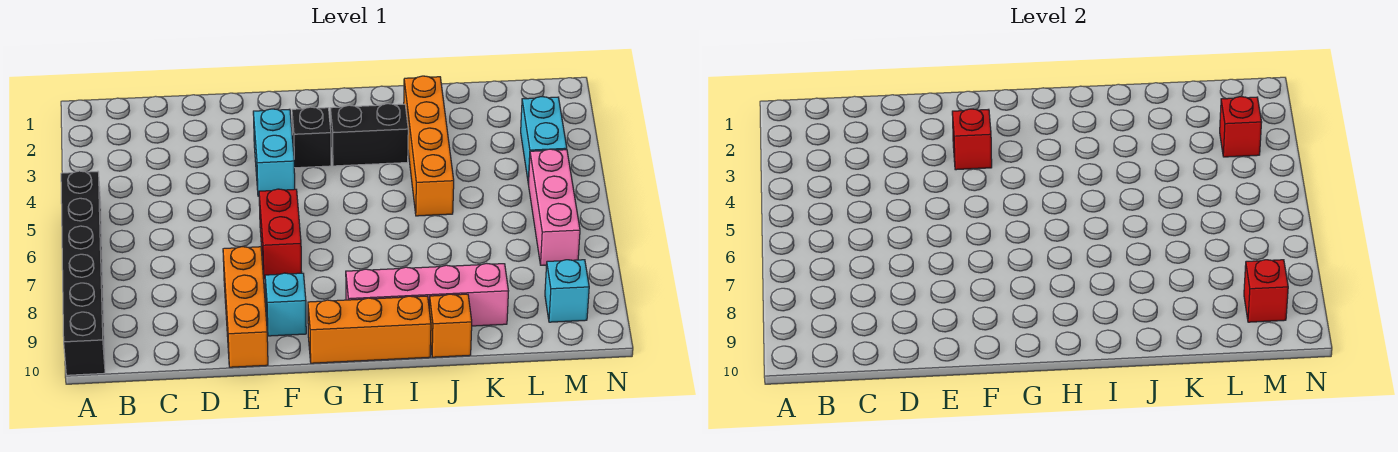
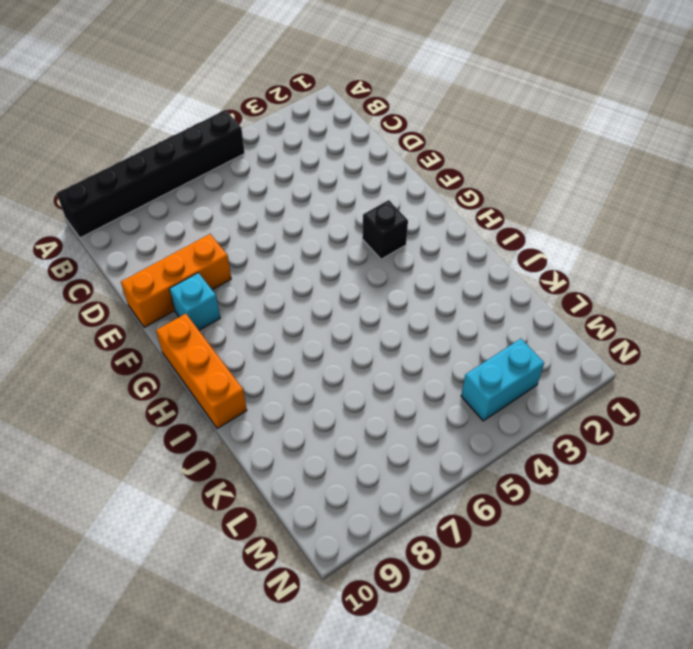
none -> cyan 1x2 brick [253,109,295,196]
none -> red 1x2 brick [259,189,302,279]
none -> black 1x2 brick [330,104,408,166]

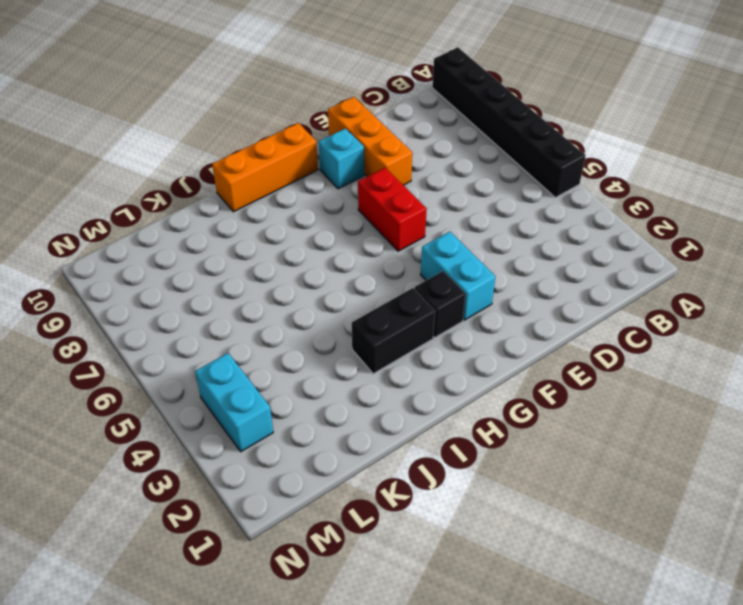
none -> pink 1x4 brick [346,263,508,326]
none -> orange 1x4 brick [404,76,454,216]
none -> orange 1x1 brick [429,294,472,357]

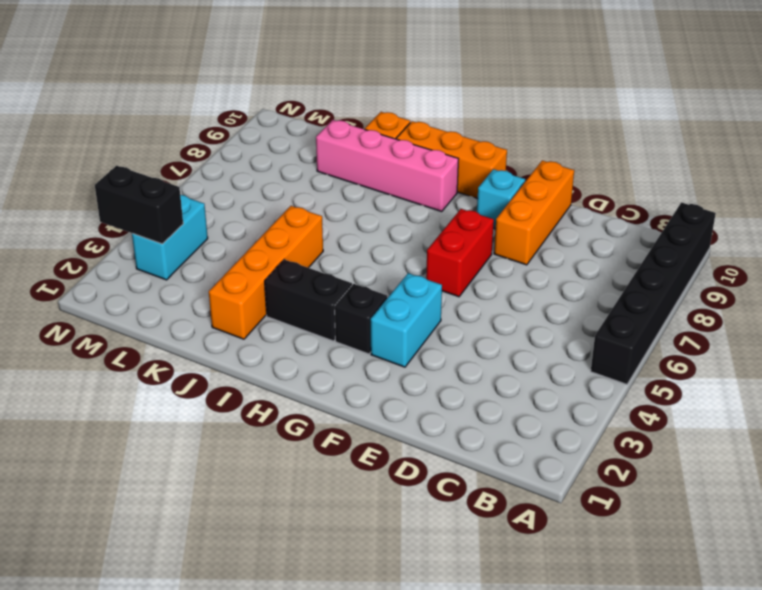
black 1x2 brick [95,166,183,244] -> red 1x1 brick [1220,97,1262,157]
none -> pink 1x3 brick [528,149,580,265]
none -> cyan 1x1 brick [545,260,589,322]
none -> red 1x1 brick [952,109,992,170]

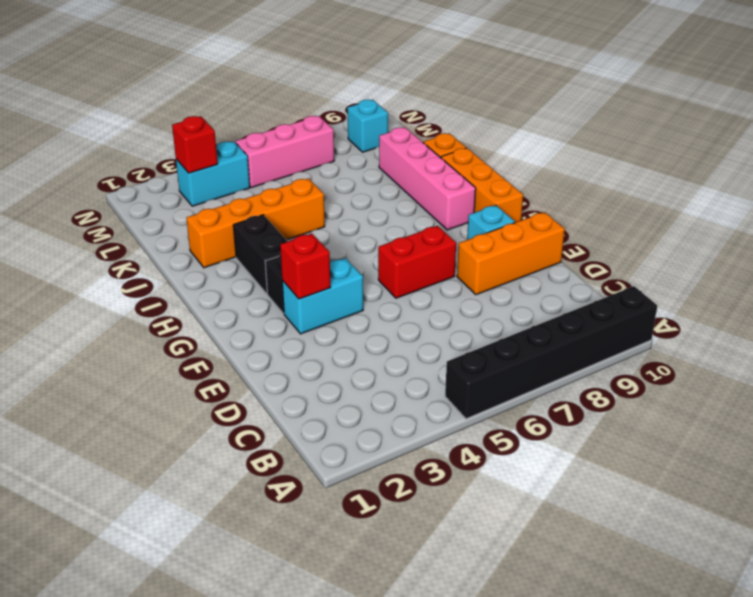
none -> red 1x1 brick [1244,260,1288,322]

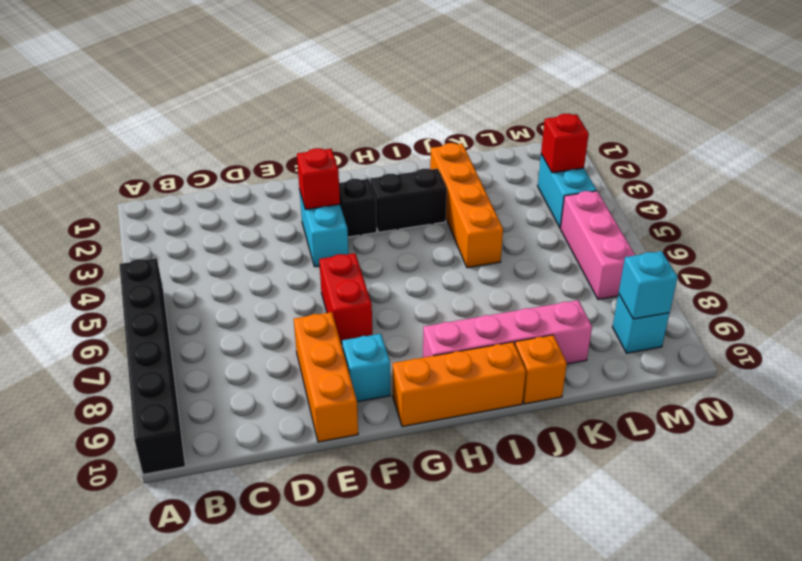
cyan 1x1 brick [619,251,678,319] -> red 1x1 brick [1244,260,1288,322]

